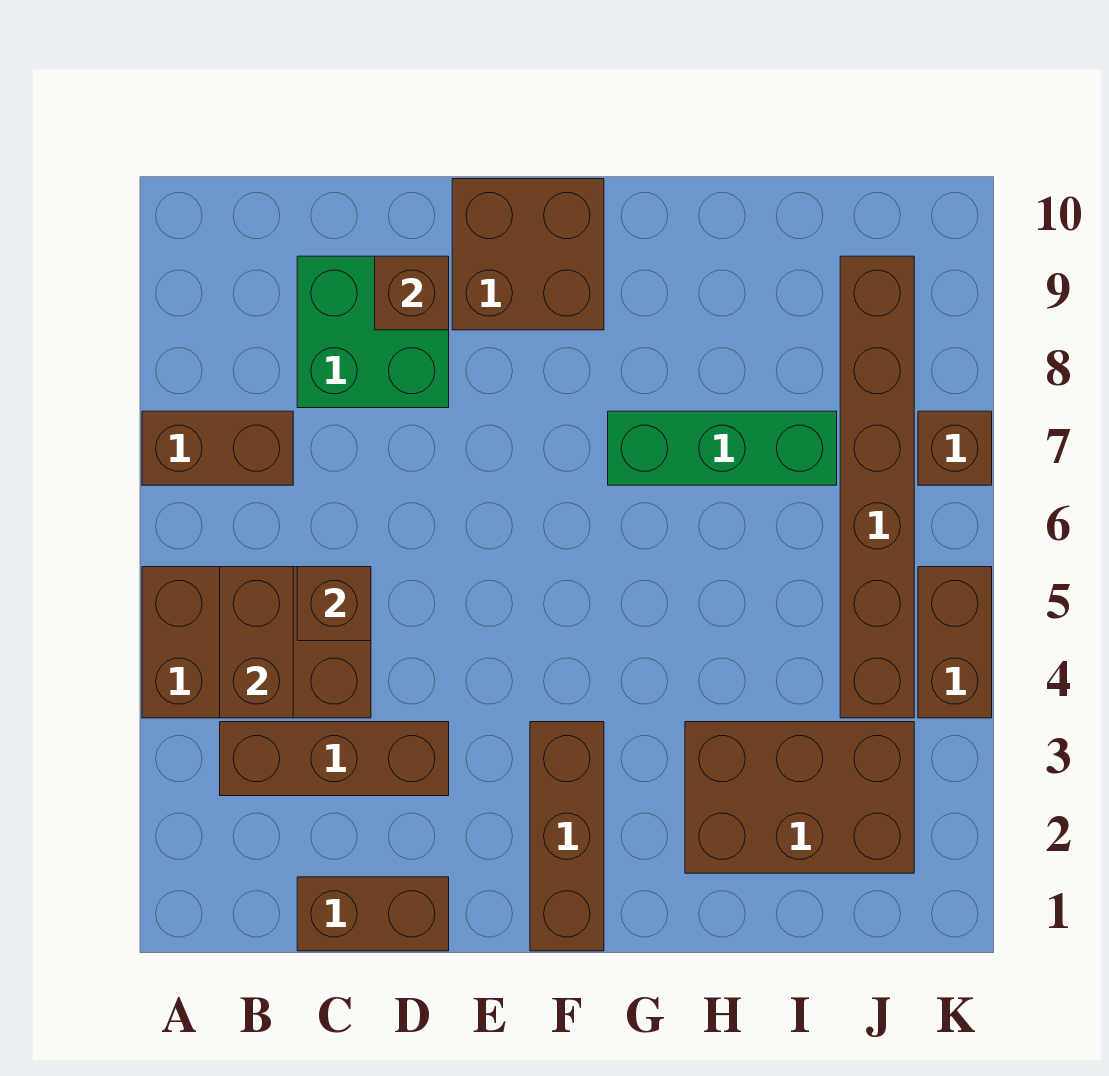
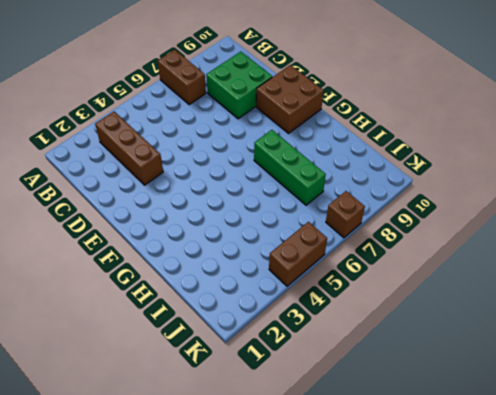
none -> brown 2x3 brick [142,567,371,718]
none -> brown 1x2 brick [297,877,449,951]
none -> brown 1x3 brick [530,722,604,951]

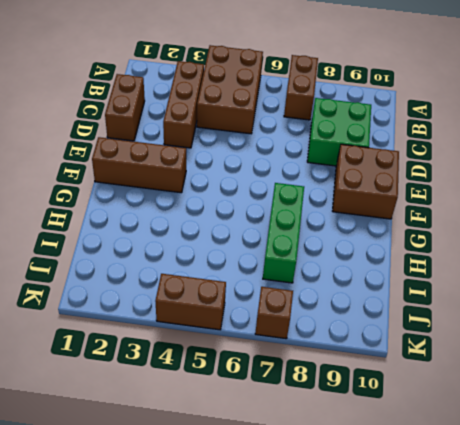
none -> brown 2x3 brick [685,722,914,873]
none -> brown 1x6 brick [840,256,914,718]
none -> brown 1x2 brick [220,567,293,718]

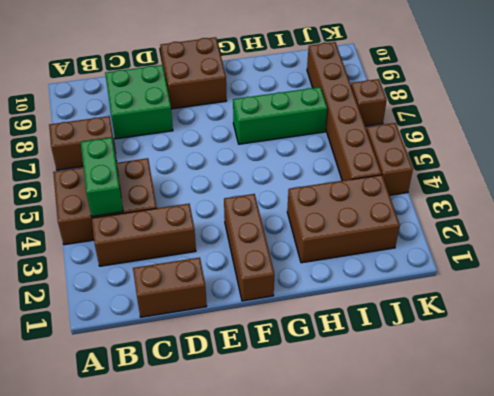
green 1x2 brick [81,137,123,216] -> brown 1x2 brick [220,567,293,718]
none -> brown 1x1 brick [297,567,371,641]
none -> brown 1x1 brick [375,256,449,330]

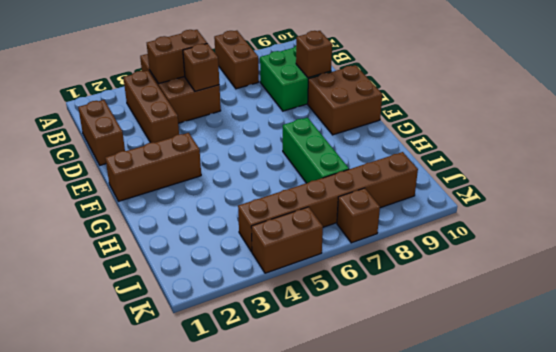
none -> brown 2x3 brick [685,722,914,873]

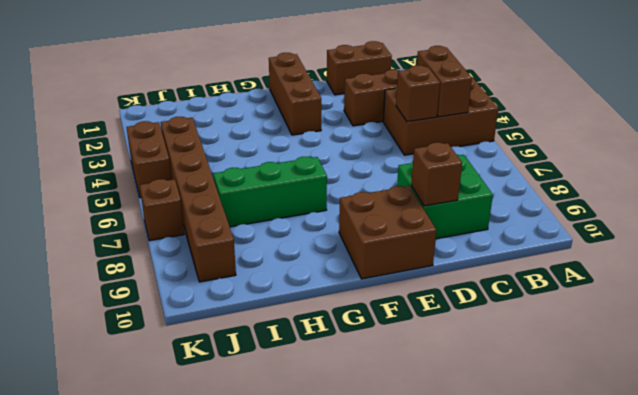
none -> brown 1x2 brick [142,411,293,485]
none -> brown 2x3 brick [685,722,914,873]

